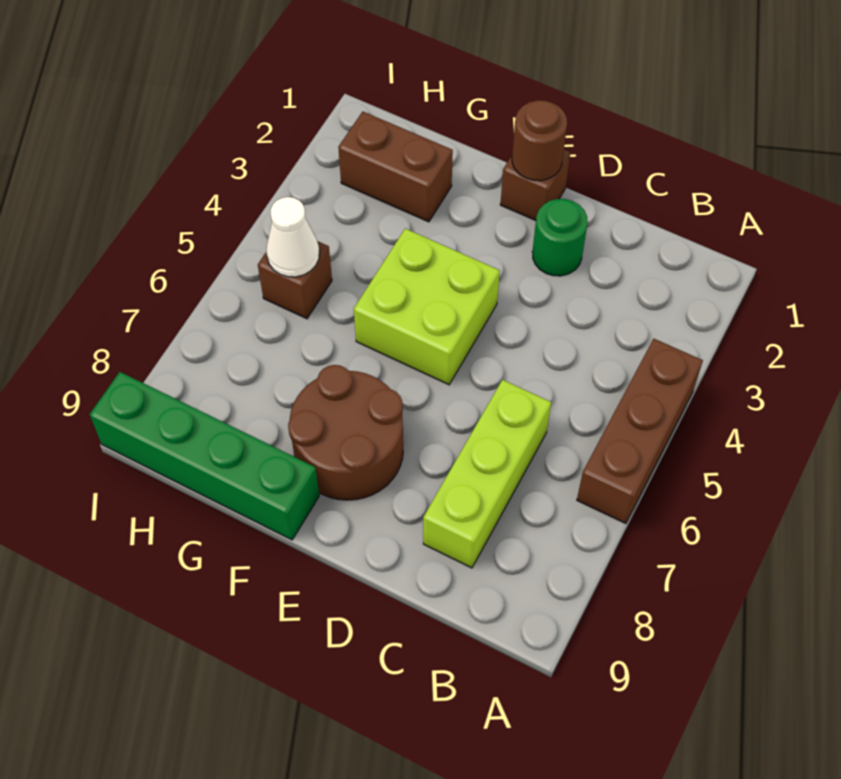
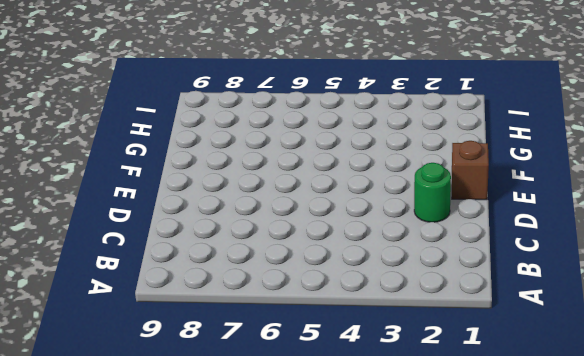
none -> brown 1x3 brick [577,339,703,523]
none -> lime 1x3 brick [423,380,551,568]

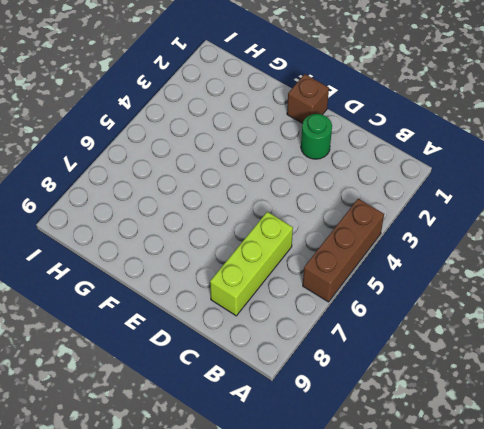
none -> lime 2x2 brick [354,229,500,385]
none -> brown 2x2 round brick [288,365,403,500]

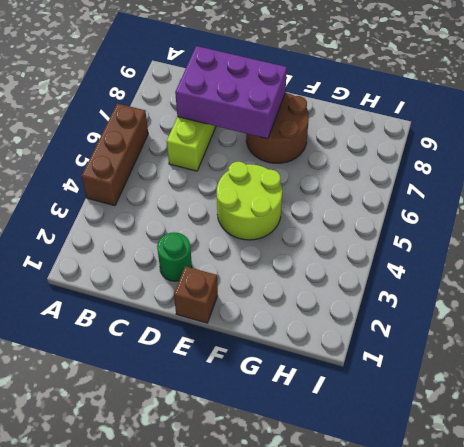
purple 2x3 brick [175,46,287,139] -> none
lime 2x2 round brick [217,162,282,240] -> lime 2x2 brick [354,229,500,385]
none -> green 1x4 brick [90,372,319,540]
none -> brown 1x2 brick [338,112,453,222]

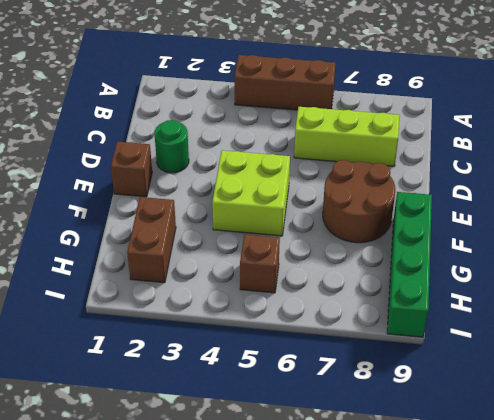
none -> brown 1x1 round brick [512,100,567,181]
none -> white 1x1 cone [266,197,319,277]

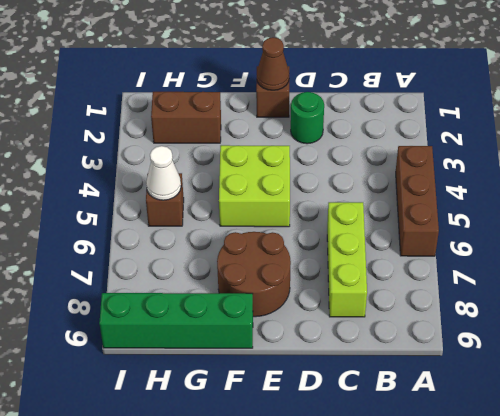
brown 1x1 cone [257,37,289,90] -> brown 1x1 round brick [512,100,567,181]

